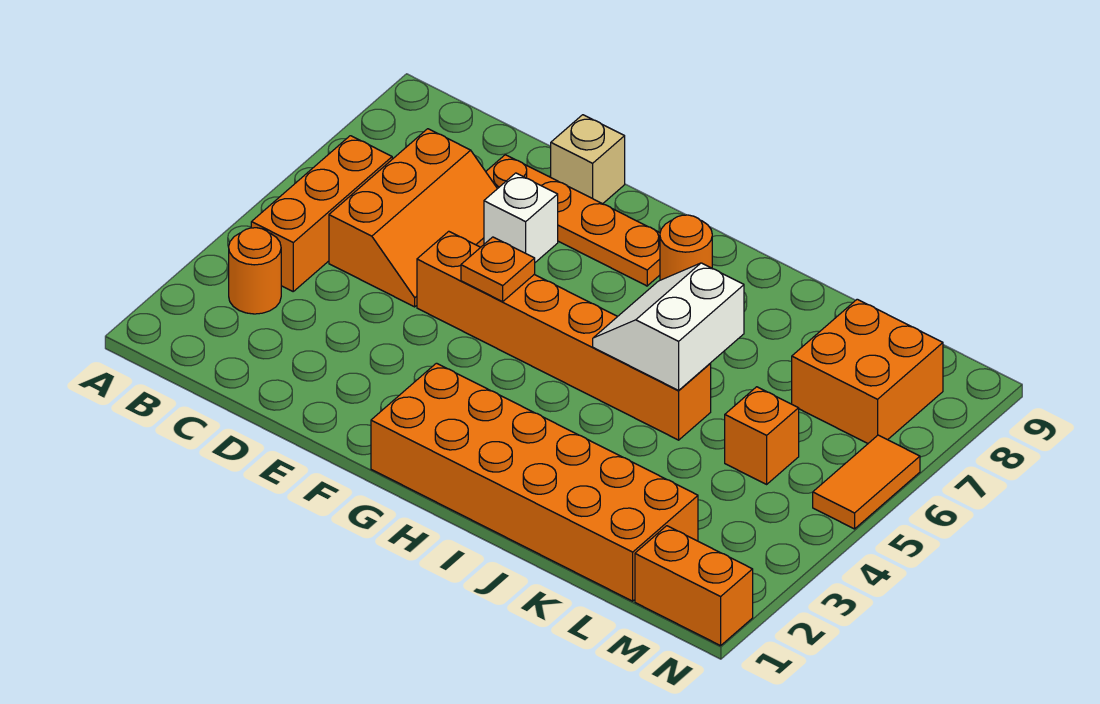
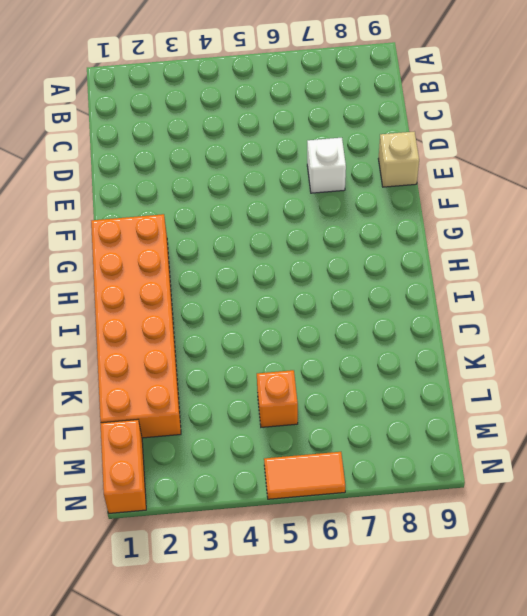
none -> orange 1x1 round brick [229,228,281,314]
none -> orange 1x3 brick [251,136,392,291]
none -> orange 2x3 slope [329,129,497,307]

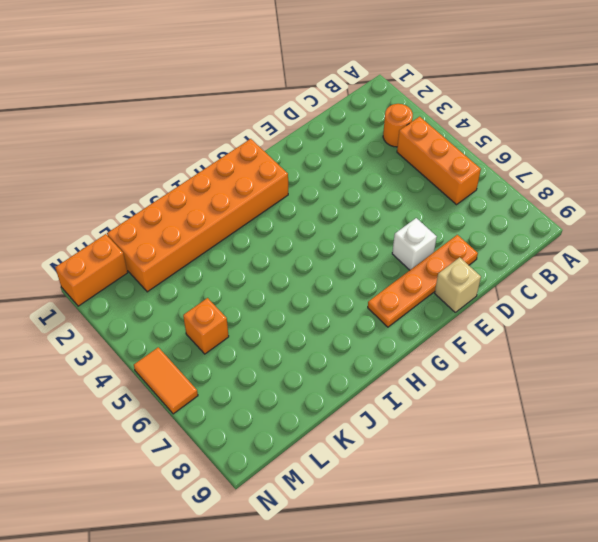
none -> orange 2x3 slope [329,129,497,307]
none -> orange 1x6 brick [417,231,711,440]
none -> orange 1x1 round brick [660,215,712,280]

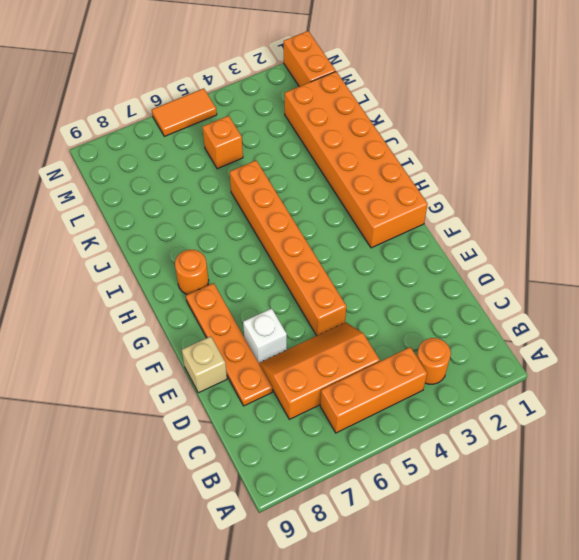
none -> orange 2x2 brick [792,299,943,443]
none -> orange 1x1 plate [461,237,535,302]
none -> white 2x2 slope [593,263,744,390]

